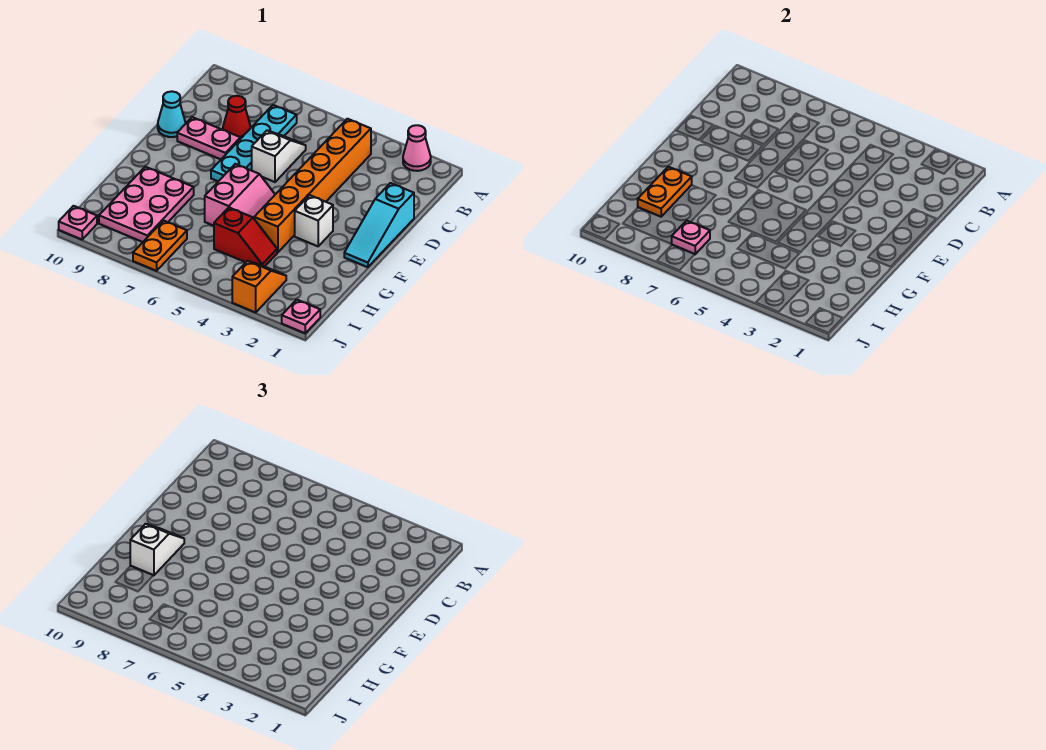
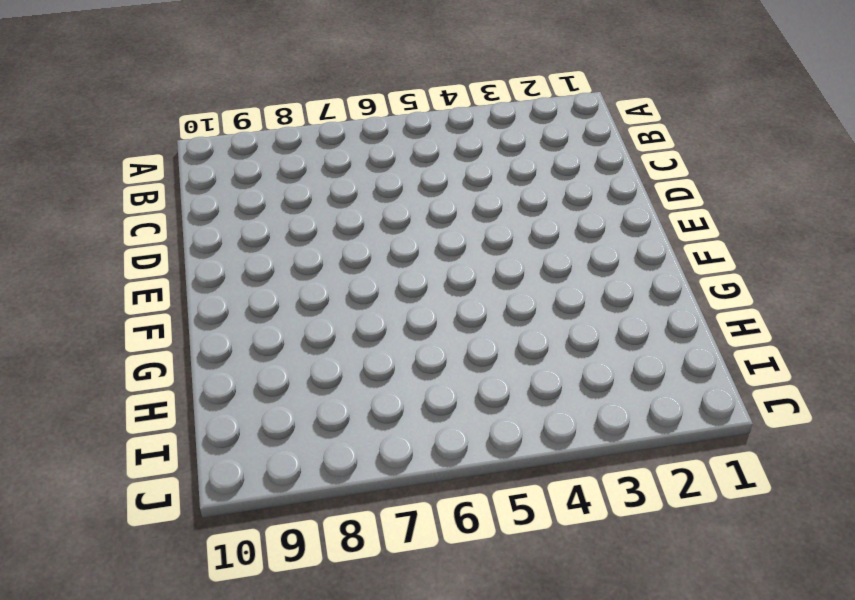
none -> pink 1x1 cone [403,125,431,171]
none -> orange 1x6 brick [254,119,371,253]
none -> cyan 1x4 plate [211,105,297,181]

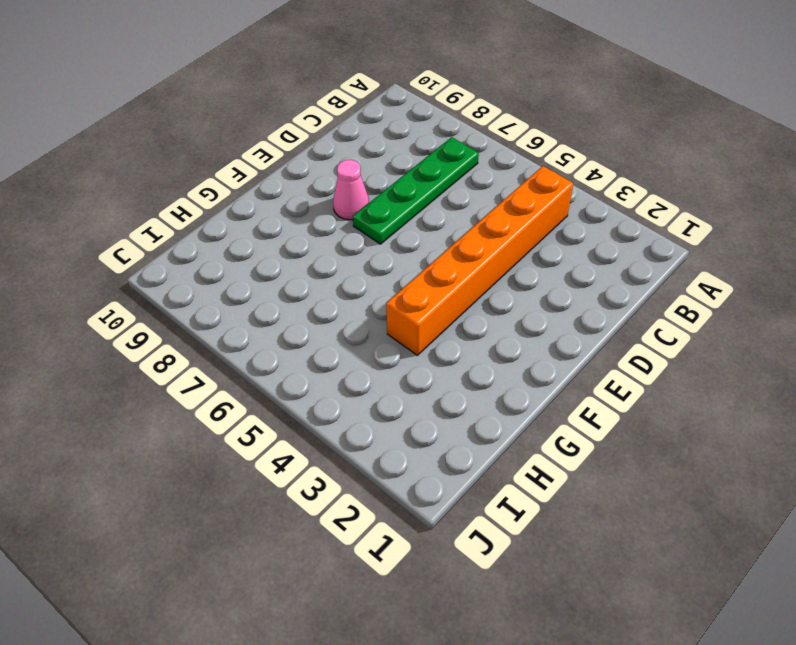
green 1x4 plate [353,137,479,244] -> cyan 1x4 plate [211,105,297,181]
pink 1x1 cone [333,160,369,220] -> pink 1x1 cone moved to [403,125,431,171]
none -> white 1x2 slope [252,131,306,182]
none -> red 1x1 cone [223,96,251,139]
none -> cyan 1x3 slope [344,183,414,267]

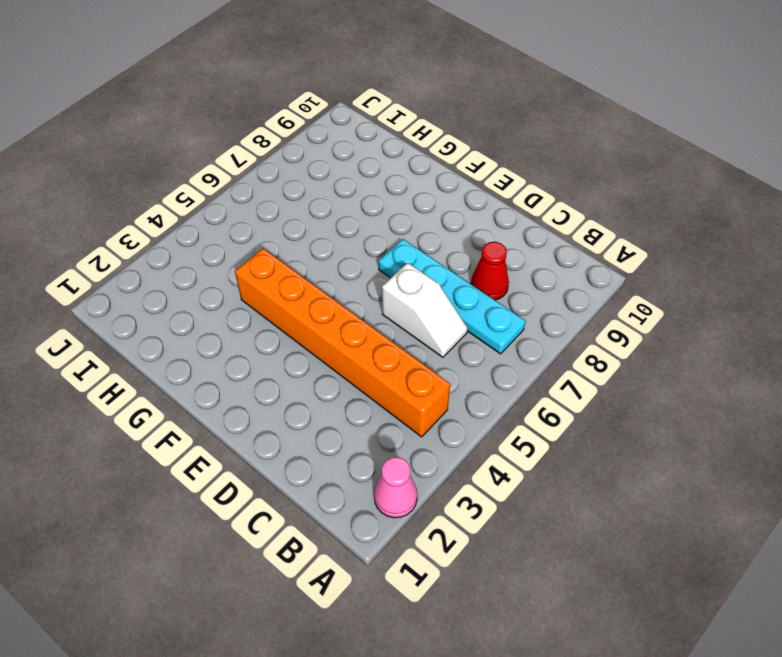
none -> cyan 1x3 slope [344,183,414,267]
none -> pink 1x2 plate [177,117,240,159]
none -> cyan 1x1 cone [158,91,186,137]

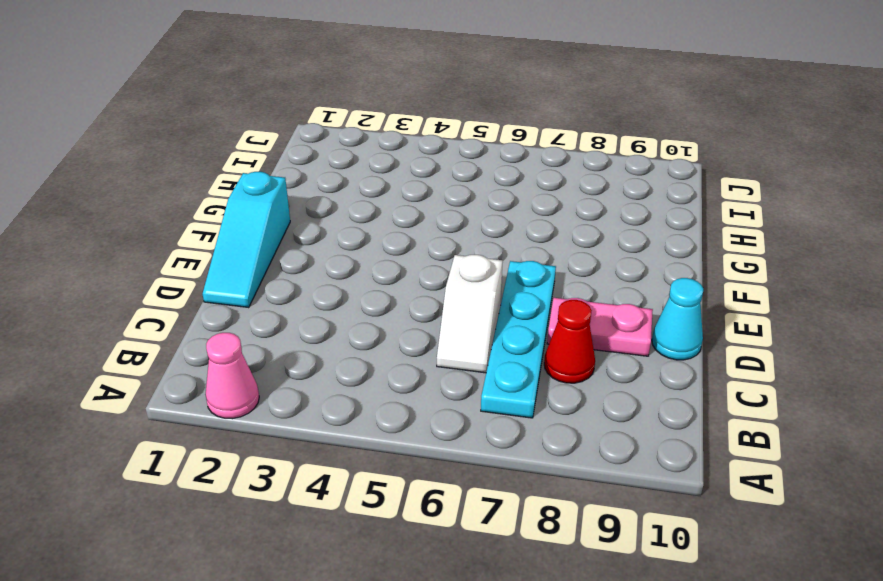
cyan 1x3 slope [203,172,290,308] -> cyan 1x3 slope turned to [344,183,414,267]
none -> orange 1x6 brick [254,119,371,253]
none -> white 1x1 brick [295,195,333,246]
none -> pink 2x2 slope [205,164,275,226]

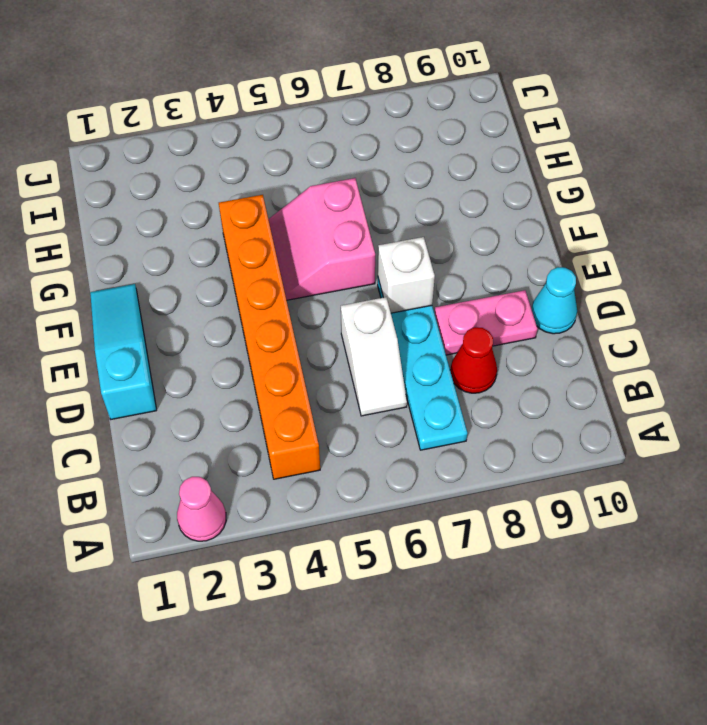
white 1x1 brick [378,237,435,313] -> white 1x1 brick moved to [295,195,333,246]
none -> pink 2x3 plate [99,167,194,242]
none -> red 1x2 slope [214,208,277,267]
none -> orange 1x2 slope [232,261,286,312]

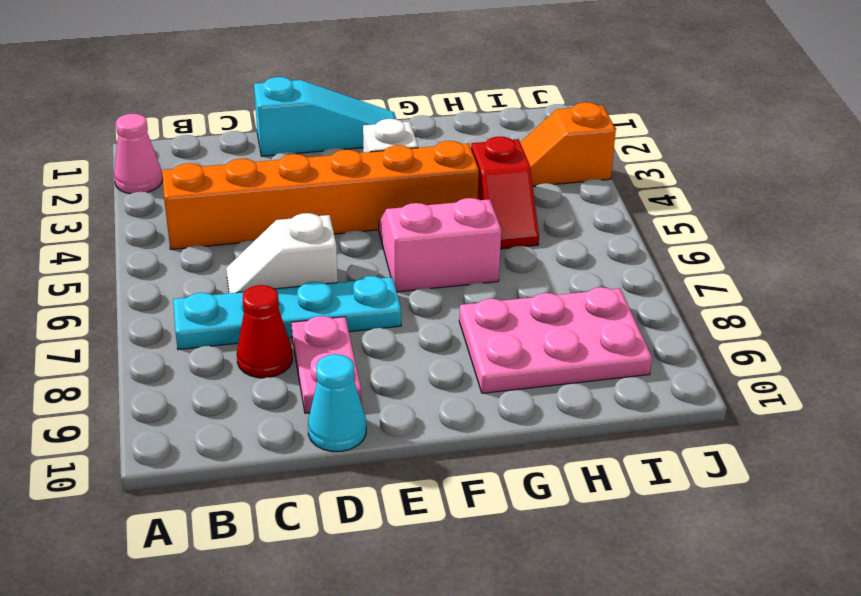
red 1x2 slope [471,137,539,249] -> red 1x2 slope turned to [214,208,277,267]
none -> orange 1x2 plate [133,221,187,271]
none -> pink 1x1 plate [282,300,320,333]
none -> pink 1x1 plate [59,206,97,240]

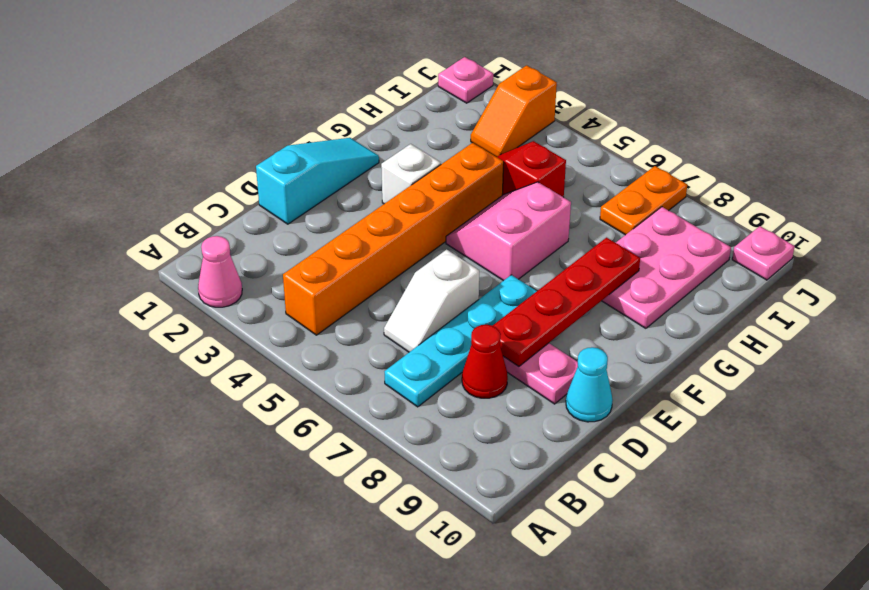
red 1x4 plate [493,238,640,367] -> none
none -> orange 1x2 plate [638,167,692,217]
none -> pink 1x1 plate [672,221,710,254]
none -> white 1x2 slope [130,524,184,576]

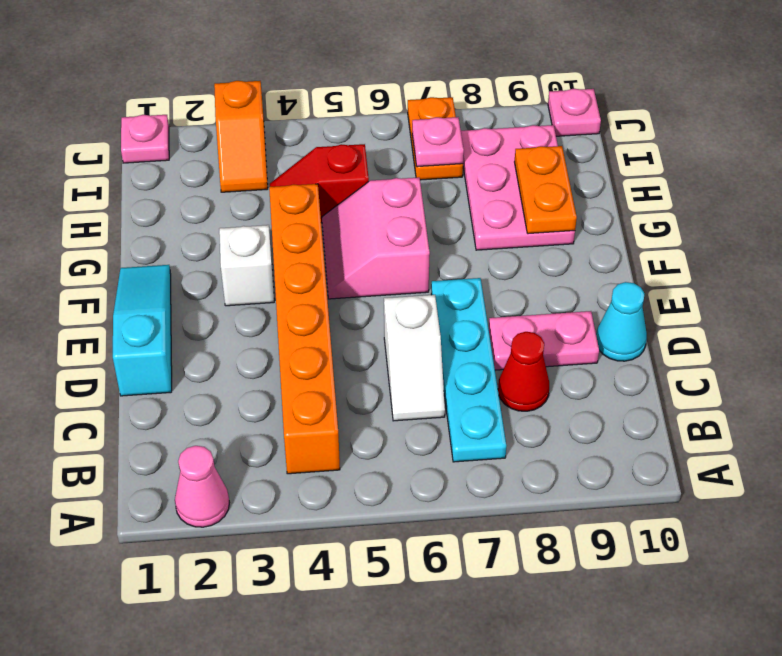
none -> white 1x2 slope [130,524,184,576]

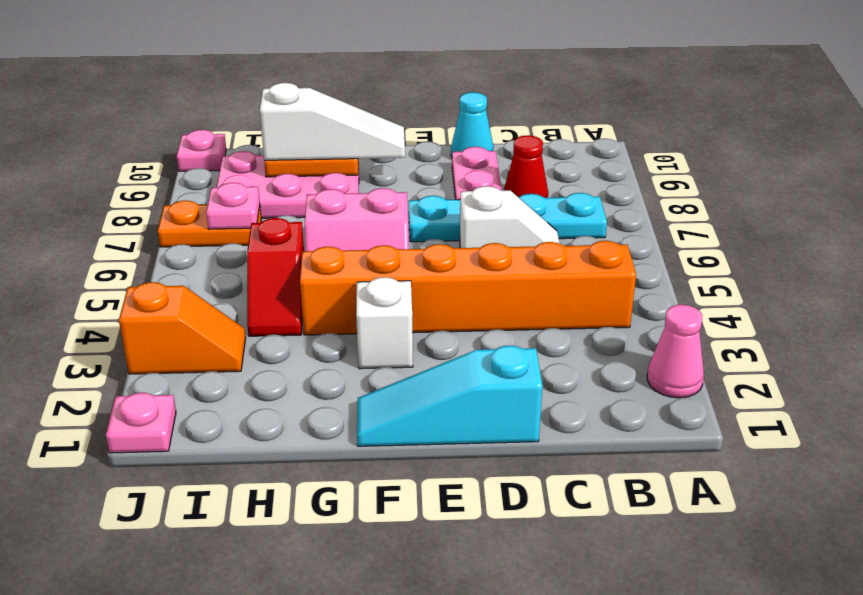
white 1x3 slope [260,83,405,160] -> white 1x2 slope [130,524,184,576]

